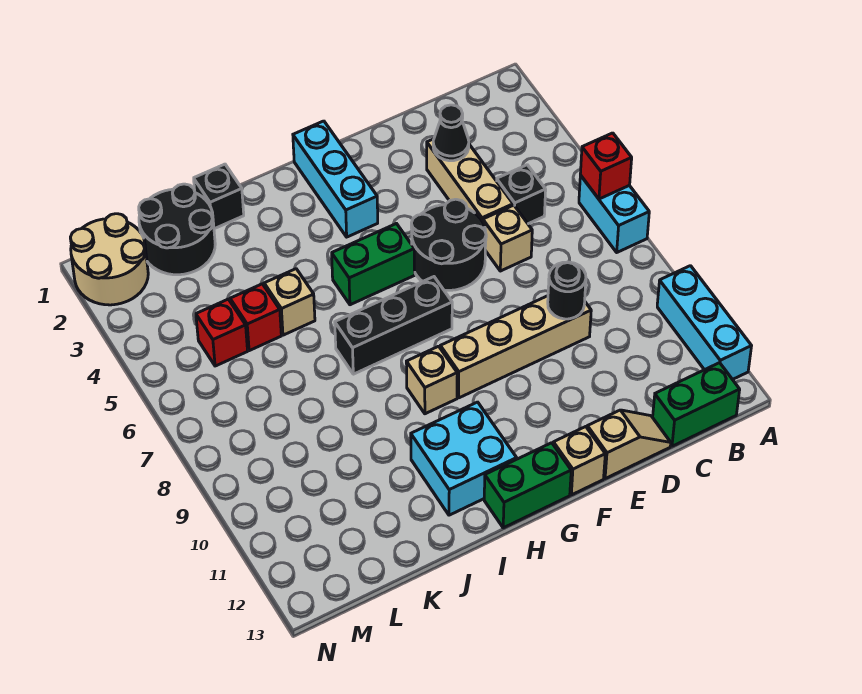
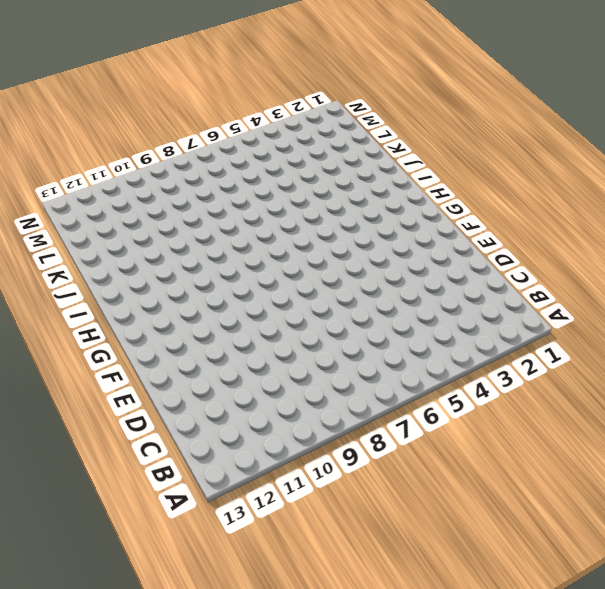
none -> cyan 1x2 brick [579,175,649,252]
none -> cyan 1x3 brick [657,266,751,379]
none -> green 1x2 brick [653,363,740,446]

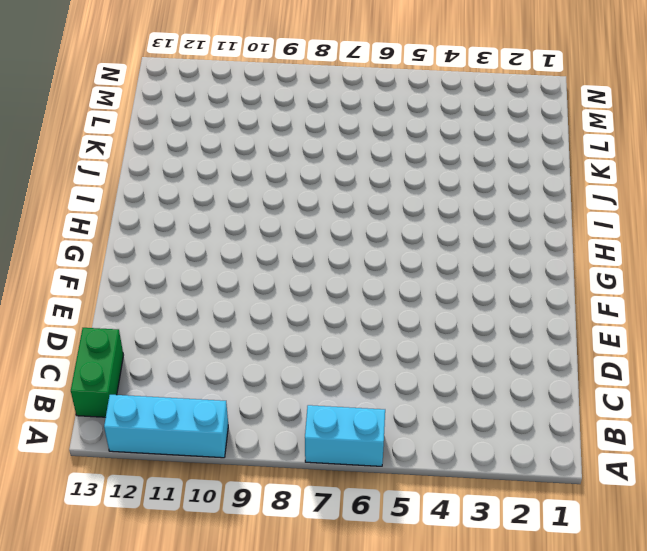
none -> black 1x1 brick [497,165,546,224]
none -> tan 1x3 brick [427,139,513,222]
none -> tan 1x1 brick [483,205,532,271]

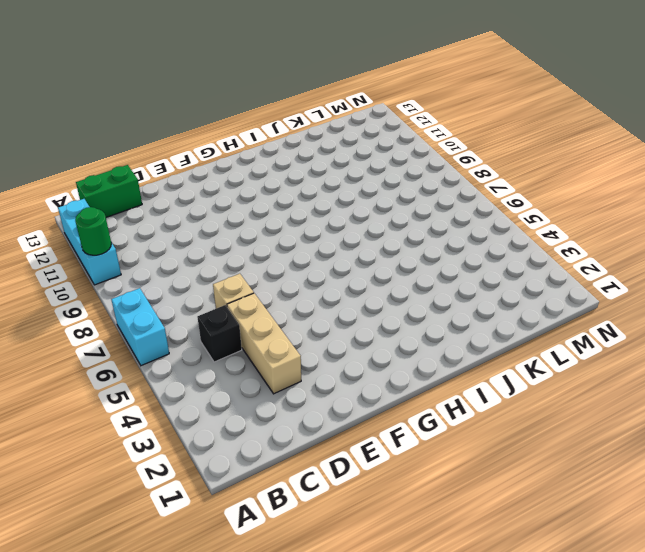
green 1x1 round brick [75,207,111,255] -> none
none -> tan 1x4 brick [440,296,591,398]
none -> tan 1x2 slope [587,410,671,479]
none -> black 2x2 round brick [411,199,486,290]

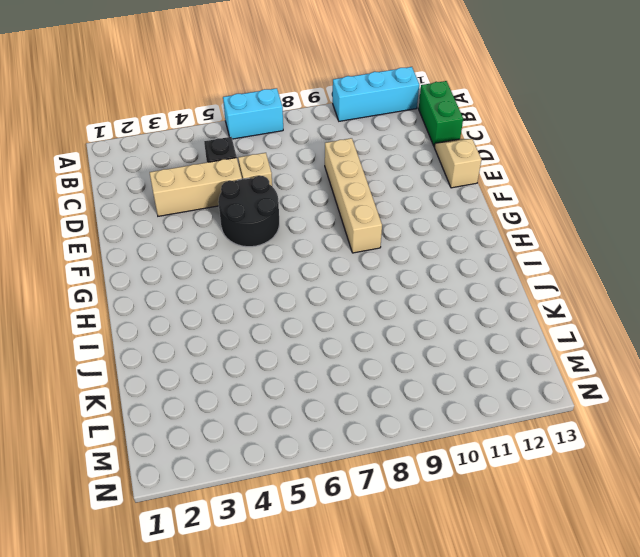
none -> tan 1x1 brick [553,427,605,495]
none -> cyan 1x3 brick [293,121,378,237]
none -> green 1x2 brick [332,224,415,305]

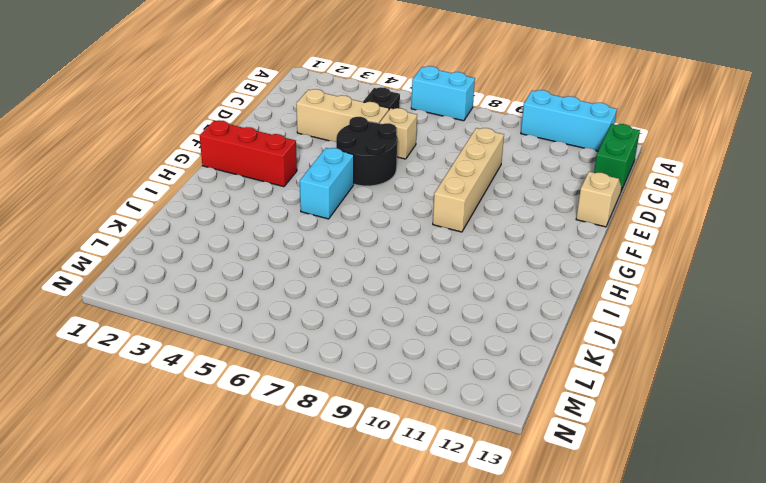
red 1x3 brick [200,120,297,187] -> cyan 1x3 brick [293,121,378,237]
cyan 1x2 brick [300,148,354,219] -> green 1x2 brick [332,224,415,305]
none -> tan 1x1 brick [553,427,605,495]
none -> black 1x3 brick [335,277,452,374]
none -> green 1x2 brick [484,443,571,528]

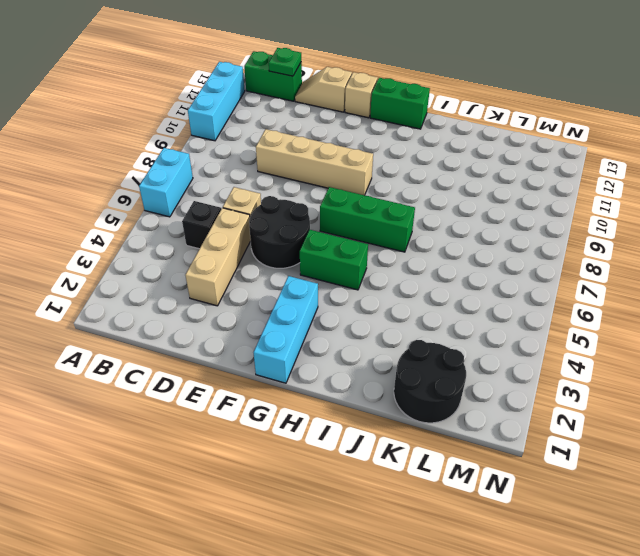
green 1x1 plate [269,48,301,76] -> none
green 1x3 brick [320,187,415,252] -> black 1x3 brick [335,277,452,374]
none -> tan 1x1 brick [406,346,457,414]
none -> cyan 2x2 brick [411,402,517,515]
none -> black 1x1 brick [194,164,244,229]

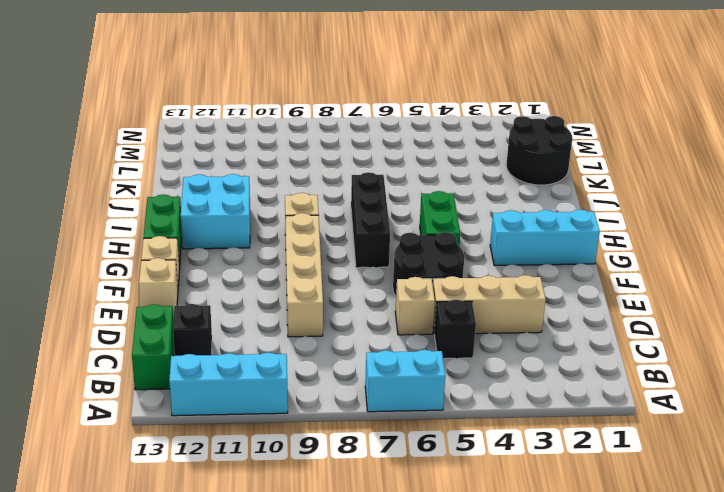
black 1x1 brick [173,304,212,356] -> black 1x1 brick moved to [194,164,244,229]
none -> tan 1x1 brick [264,269,315,335]
none -> red 1x1 brick [230,284,281,351]
none -> red 1x1 brick [196,299,247,366]

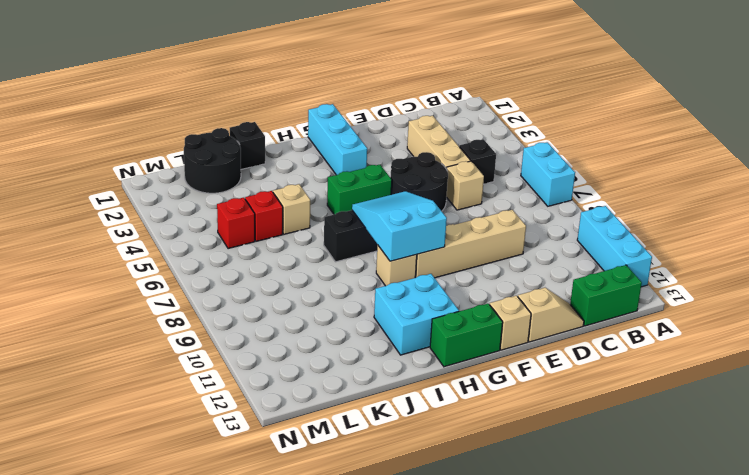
cyan 2x3 slope [352,191,447,261] -> none
none -> tan 2x2 round brick [70,214,148,305]
none -> red 1x1 brick [580,133,632,199]
none -> black 1x1 cone [433,105,469,161]

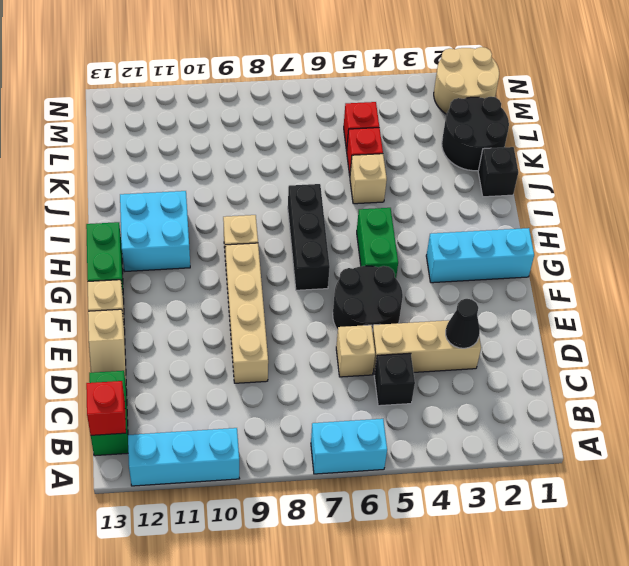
red 1x1 brick [86,381,126,435] -> red 1x1 brick moved to [580,133,632,199]
none -> black 1x1 round brick [548,262,586,319]

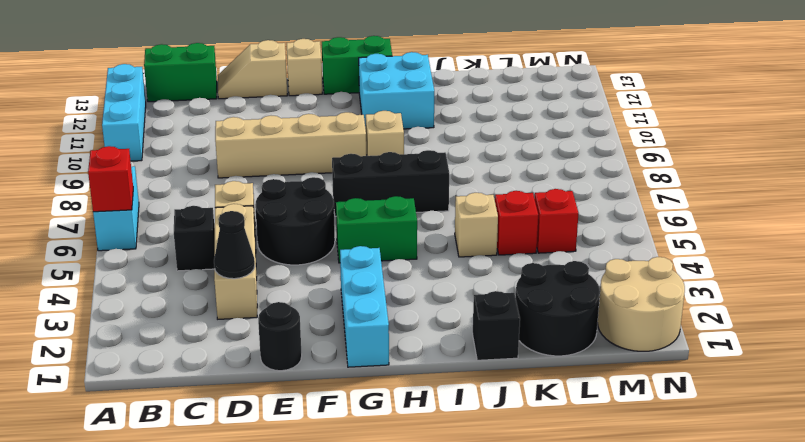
black 1x1 round brick [258,302,302,371] -> black 1x1 round brick moved to [548,262,586,319]

